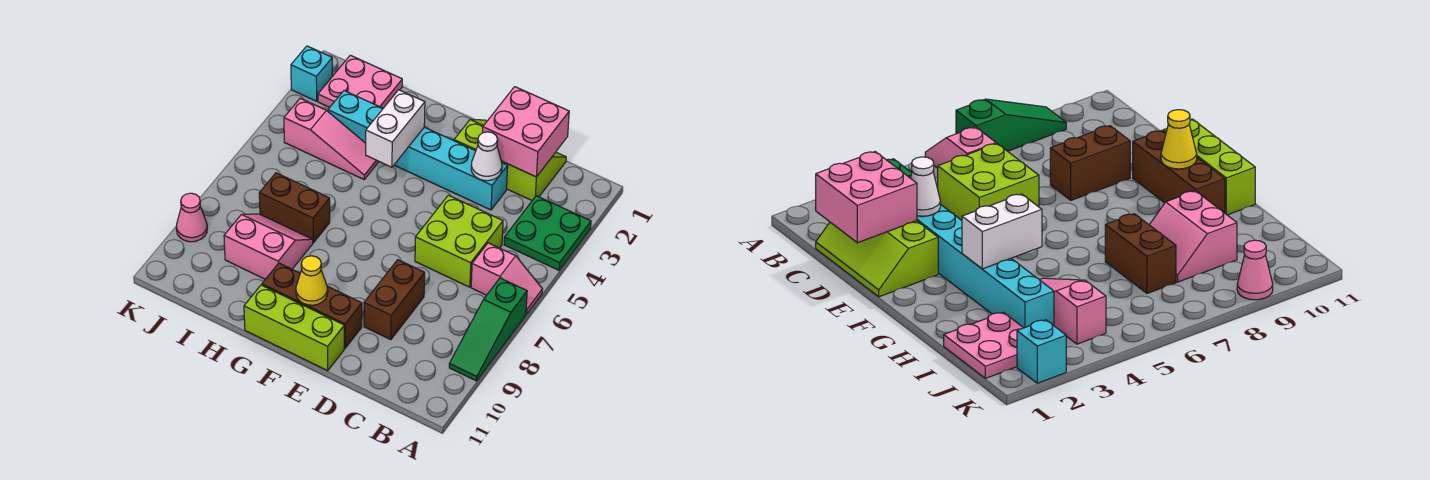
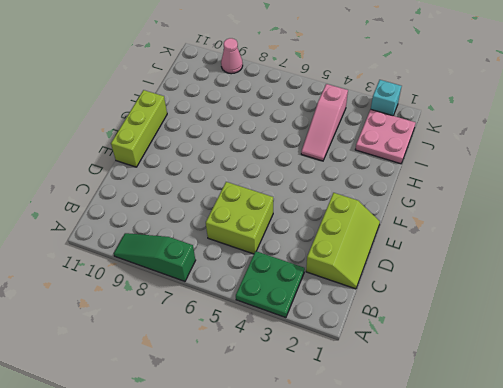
none -> pink 1x2 slope [471,243,542,314]
none -> cyan 1x6 brick [328,91,508,210]
none -> brown 1x2 brick [364,260,425,340]

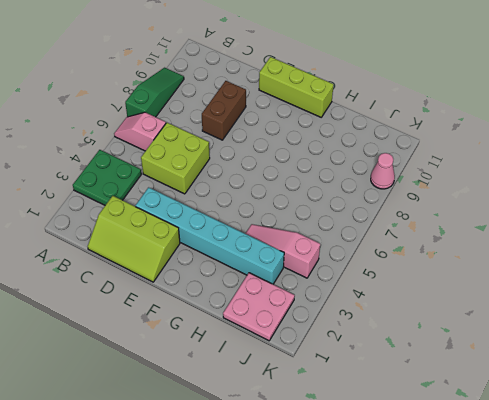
none -> brown 1x3 brick [262,263,362,348]
none -> brown 1x2 brick [259,173,330,243]
none -> pink 2x2 slope [224,214,313,279]

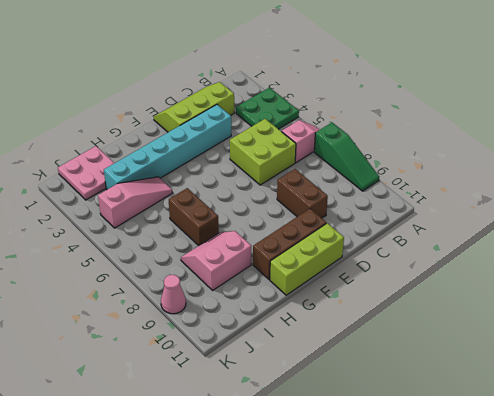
brown 1x2 brick [169,188,219,246] -> brown 1x2 brick turned to [259,173,330,243]
none -> cyan 1x1 brick [291,46,332,101]
none -> pink 2x2 brick [483,87,569,177]
none -> white 1x1 cone [471,132,502,181]

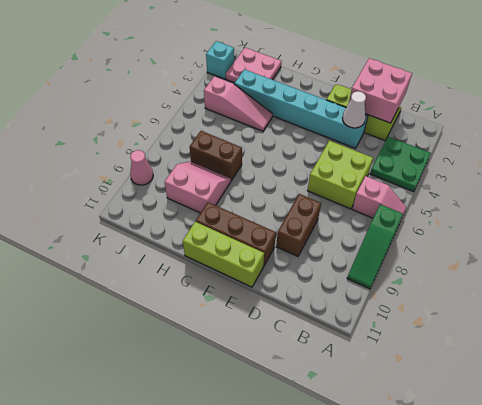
none -> yellow 1x1 cone [296,256,328,305]
none -> white 1x2 brick [366,90,425,167]

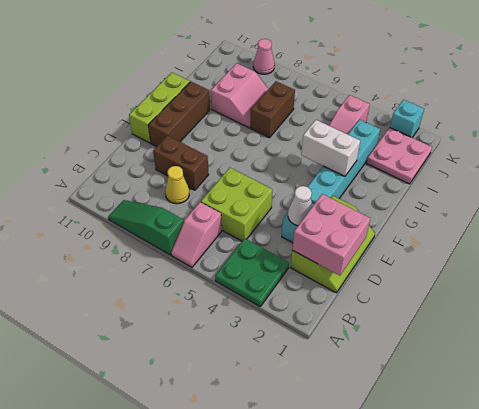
yellow 1x1 cone [165,166,189,204] -> yellow 1x1 cone moved to [296,256,328,305]

